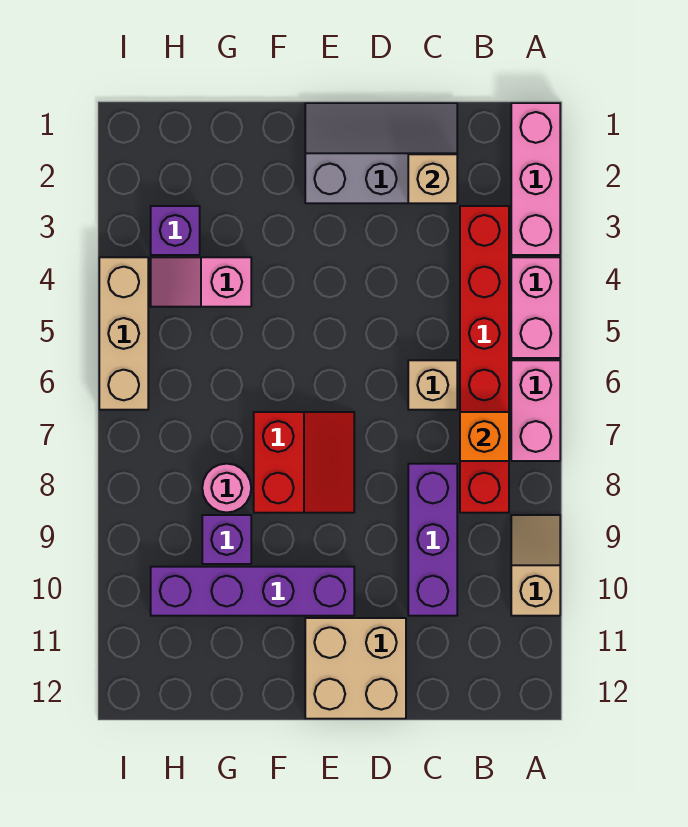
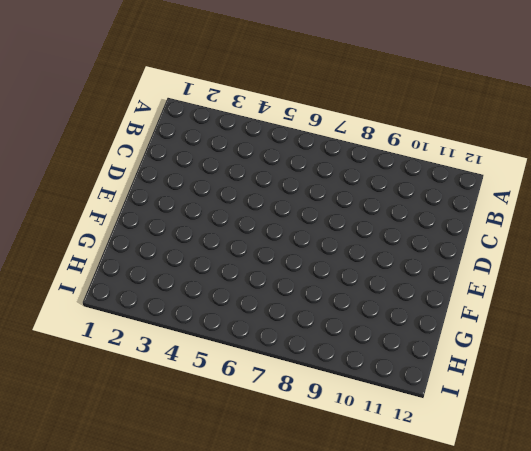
none -> pink 1x3 brick [511,103,560,255]
none -> pink 1x2 brick [511,257,560,358]
none -> pink 1x2 brick [511,360,560,461]

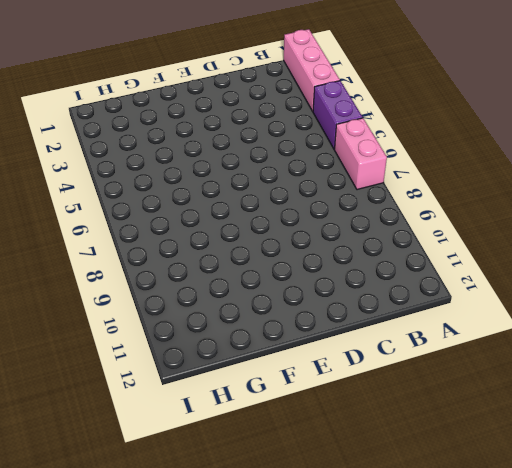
purple 1x2 brick [313,81,363,149] -> pink 1x2 brick [511,257,560,358]
none -> tan 1x2 slope [511,515,560,616]
none -> red 1x6 brick [460,206,509,513]
none -> grey 2x3 slope [305,103,457,203]

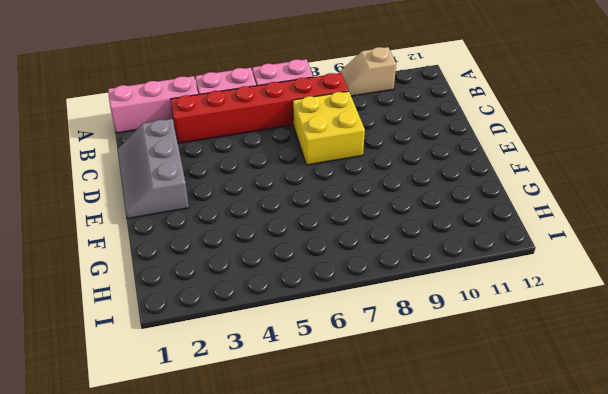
yellow 2x2 brick [293,91,365,165] -> purple 1x3 brick [408,464,457,616]
none -> tan 1x1 brick [408,360,457,410]
none -> tan 2x2 brick [305,618,406,719]
none -> red 2x2 slope [254,412,354,513]

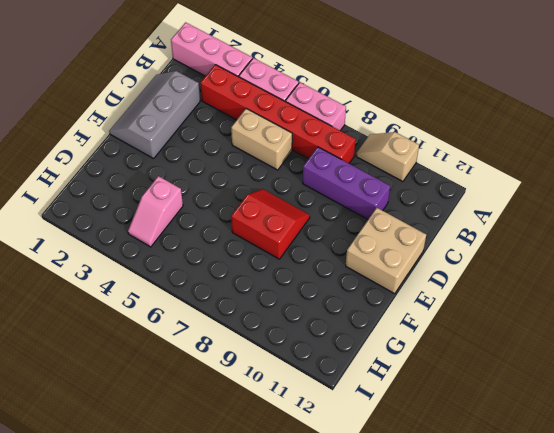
tan 1x2 brick [231,109,292,170] -> tan 1x1 brick [408,360,457,410]
none -> purple 1x4 brick [151,567,354,616]
none -> pink 1x1 round brick [202,464,251,513]
none -> purple 1x1 brick [202,515,251,564]

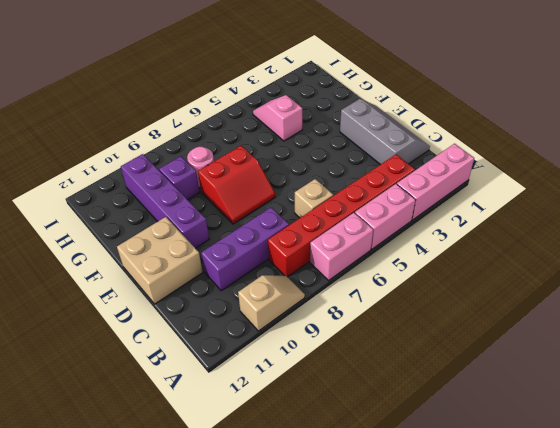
none -> purple 1x1 brick [151,206,200,255]
none -> tan 1x3 brick [99,257,148,410]
none -> orange 1x1 brick [460,412,509,461]

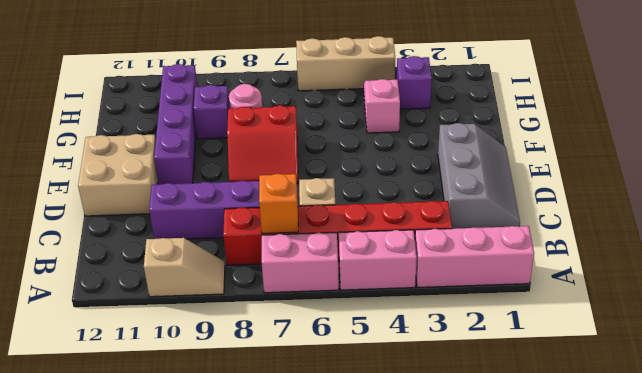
none -> tan 1x1 brick [408,154,457,203]

